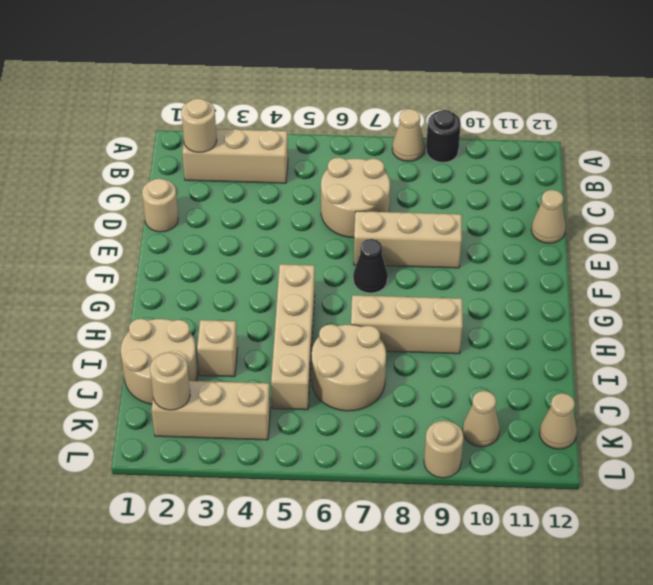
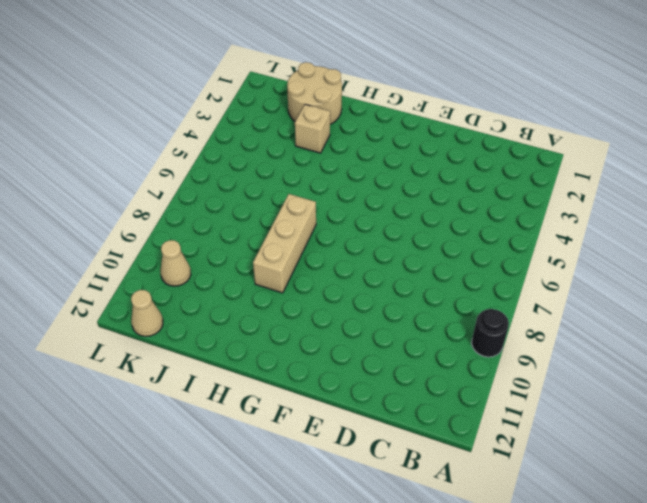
none -> tan 1x1 cone [392,109,425,161]
none -> tan 1x3 brick [182,129,288,183]
none -> tan 2x2 round brick [321,157,390,238]

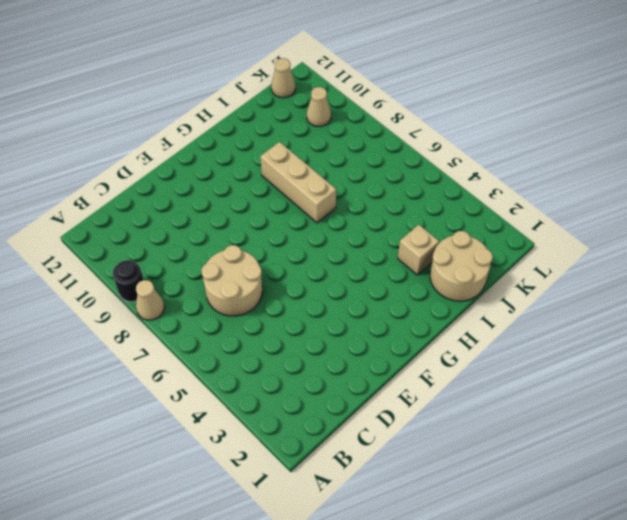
none -> tan 1x3 brick [182,129,288,183]
none -> tan 1x1 round brick [142,178,178,232]
none -> tan 1x1 cone [531,190,566,243]

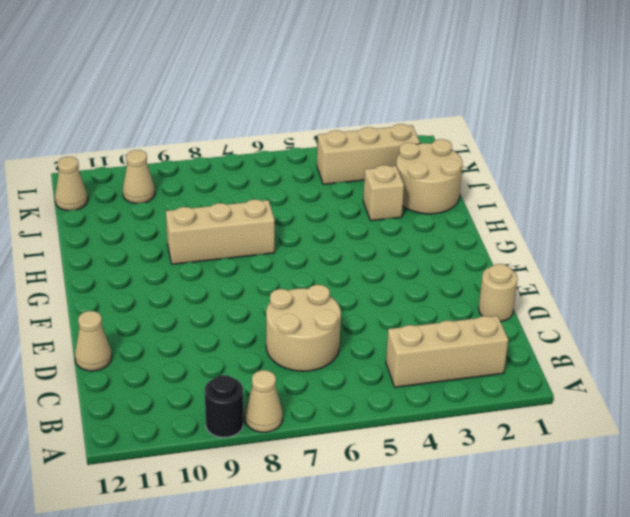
none -> tan 1x3 brick [354,211,462,268]
none -> black 1x1 cone [353,239,388,293]
none -> tan 1x4 brick [271,264,315,410]

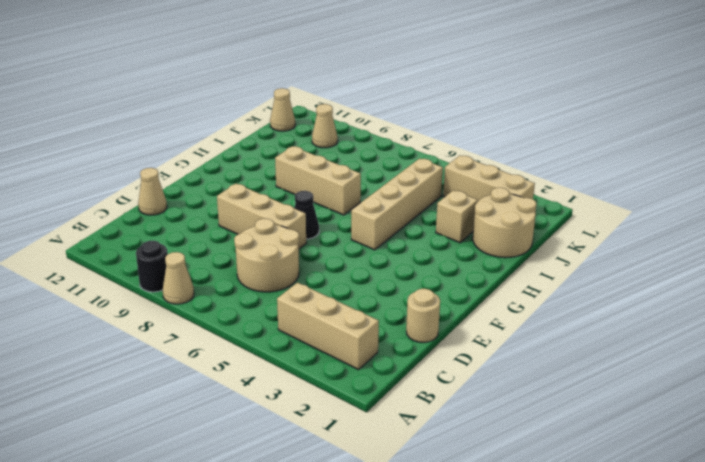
none -> tan 2x2 round brick [312,324,386,411]
none -> tan 1x1 round brick [424,421,464,478]
none -> tan 1x1 round brick [181,98,217,152]

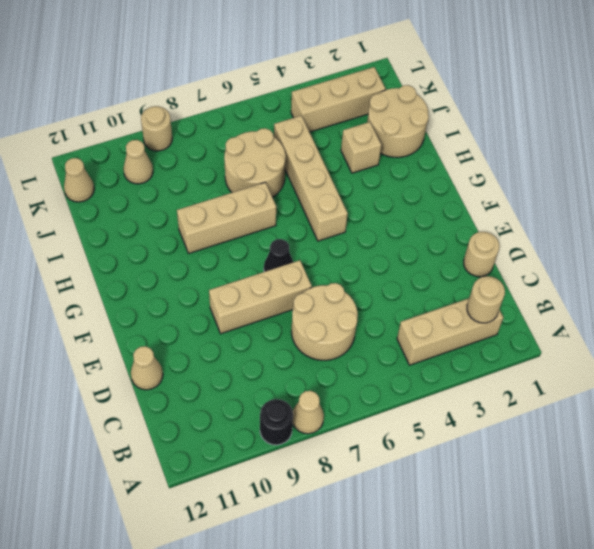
none -> tan 1x1 round brick [150,352,190,410]

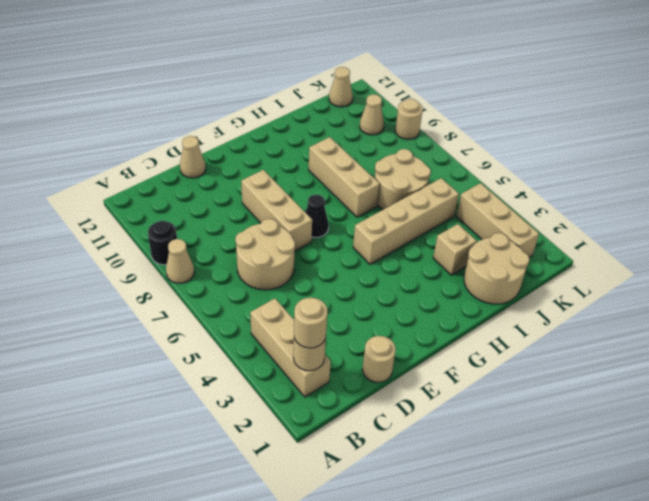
tan 1x1 round brick [294,298,328,348] -> tan 1x1 round brick moved to [150,352,190,410]

